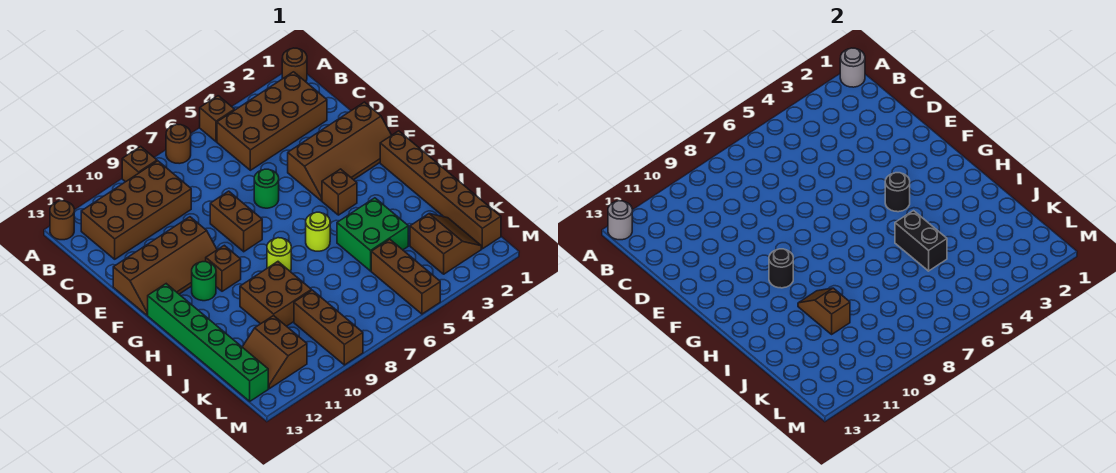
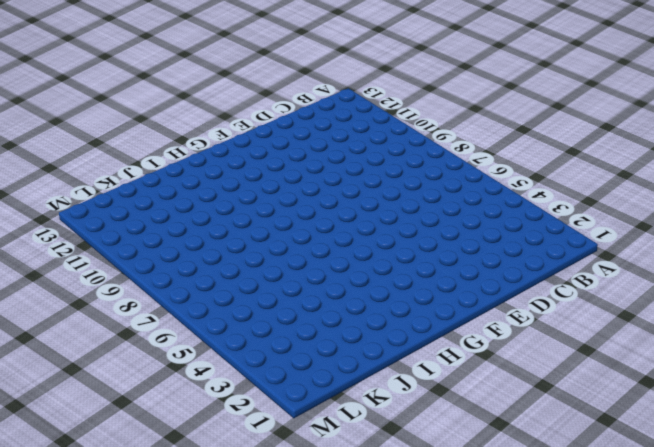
none -> brown 1x1 round brick [282,48,307,82]
none -> brown 1x1 brick [200,96,235,142]
none -> brown 1x1 round brick [166,124,191,164]
none -> brown 1x1 brick [122,146,157,182]

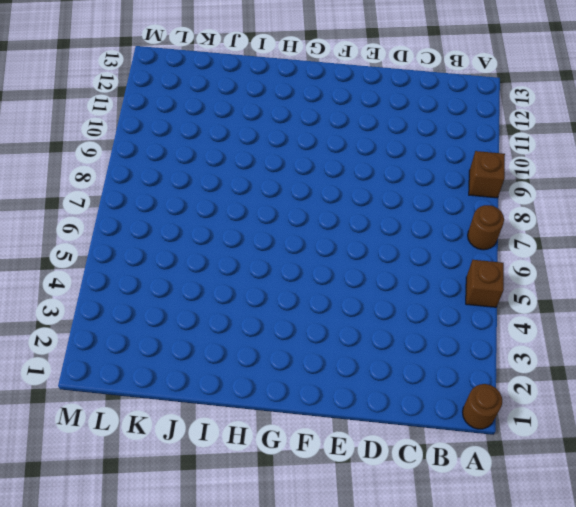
none -> brown 1x1 round brick [50,201,74,240]
none -> brown 2x4 brick [217,72,327,170]
none -> brown 2x4 brick [81,161,191,259]
none -> brown 2x4 slope [288,102,392,201]

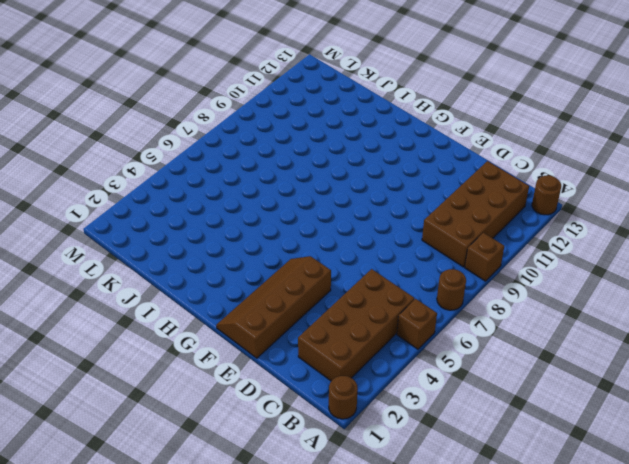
none -> green 1x1 round brick [254,169,279,208]
none -> brown 1x2 brick [210,191,262,252]
none -> brown 2x4 slope [113,217,217,315]
none -> brown 1x6 brick [380,131,501,249]

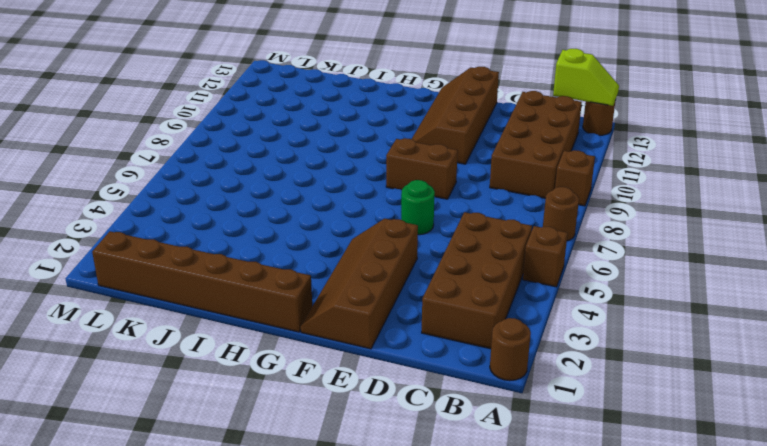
lime 1x2 slope [553,49,619,106] -> grey 1x1 round brick [608,201,632,240]
none -> brown 1x1 brick [322,169,357,215]
none -> brown 1x1 brick [206,245,241,291]
none -> green 1x1 round brick [192,262,216,301]
none -> green 1x6 brick [148,284,268,401]

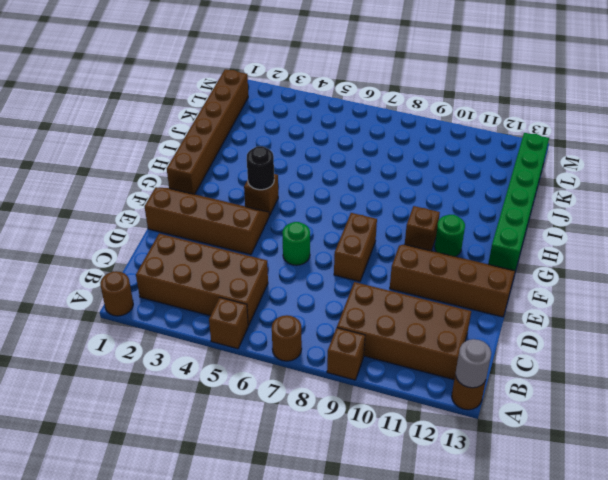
none -> lime 1x1 round brick [306,212,330,251]
none -> lime 1x1 round brick [267,238,291,271]
none -> green 2x2 brick [337,198,408,271]
none -> brown 2x2 brick [240,262,311,326]

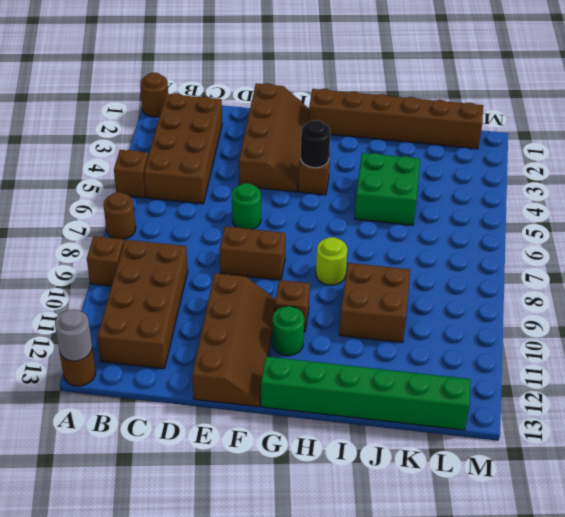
none -> lime 1x1 round brick [306,212,330,251]
none -> brown 2x2 slope [410,214,481,274]
none -> brown 1x3 brick [371,239,440,314]
none -> brown 1x3 brick [294,290,363,365]

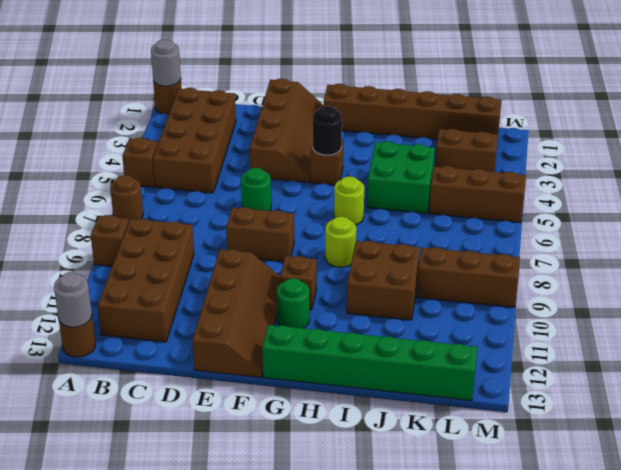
none -> brown 2x2 slope [243,315,307,389]
none -> black 1x1 round brick [769,249,793,288]
none -> black 1x2 brick [895,211,947,271]
none -> brown 1x2 slope [798,288,850,334]

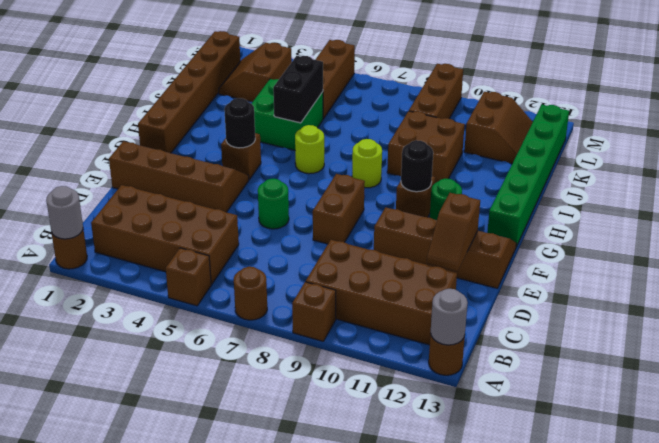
brown 1x2 slope [427,193,480,271] -> brown 1x2 slope moved to [798,288,850,334]

